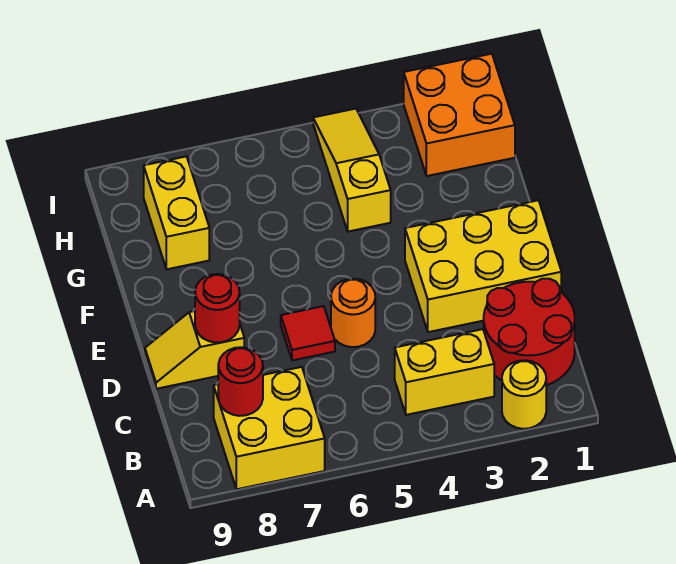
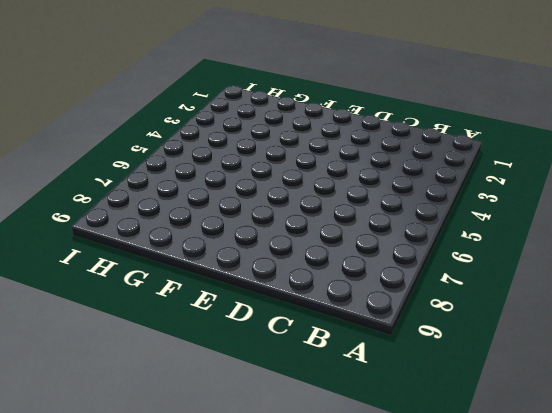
none -> yellow 1x1 round brick [502,360,546,429]
none -> yellow 2x2 brick [214,367,325,489]
none -> red 2x2 round brick [484,279,575,385]

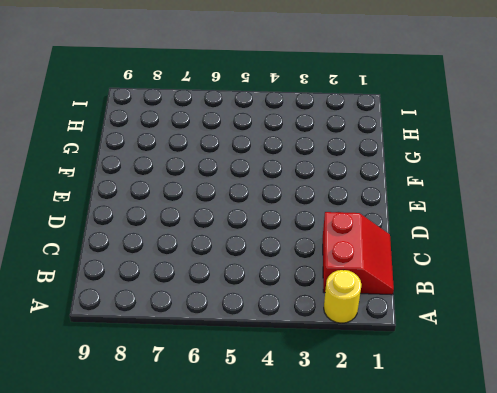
red 2x2 slope [323,212,394,295] -> red 2x2 round brick [484,279,575,385]
none -> yellow 2x2 brick [214,367,325,489]
none -> yellow 1x2 brick [395,329,494,415]
none -> yellow 2x3 brick [405,200,561,332]

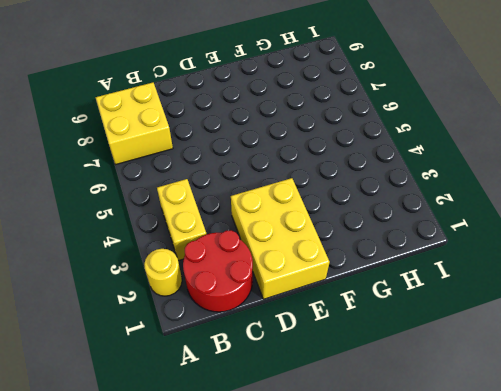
none -> orange 1x1 round brick [331,279,375,347]
none -> red 1x1 tile [281,306,335,360]
none -> yellow 1x2 slope [145,311,244,389]

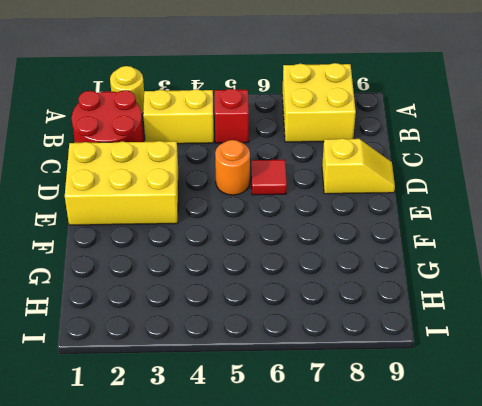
red 1x1 brick [215,89,249,143] -> none
none -> yellow 1x3 slope [313,109,391,232]
none -> yellow 1x2 brick [144,156,209,269]
none -> orange 2x2 brick [404,54,515,176]

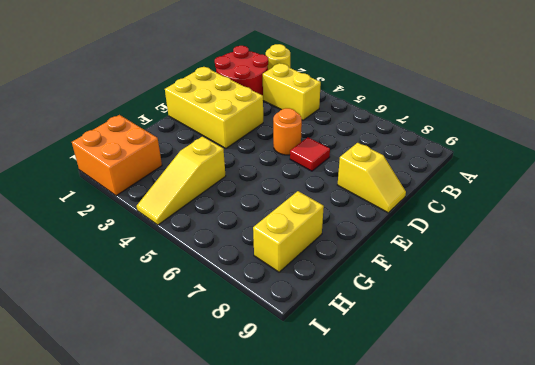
none -> yellow 2x2 brick [214,367,325,489]
none -> red 1x1 round brick [218,347,263,416]
none -> red 1x1 round brick [195,274,240,343]

